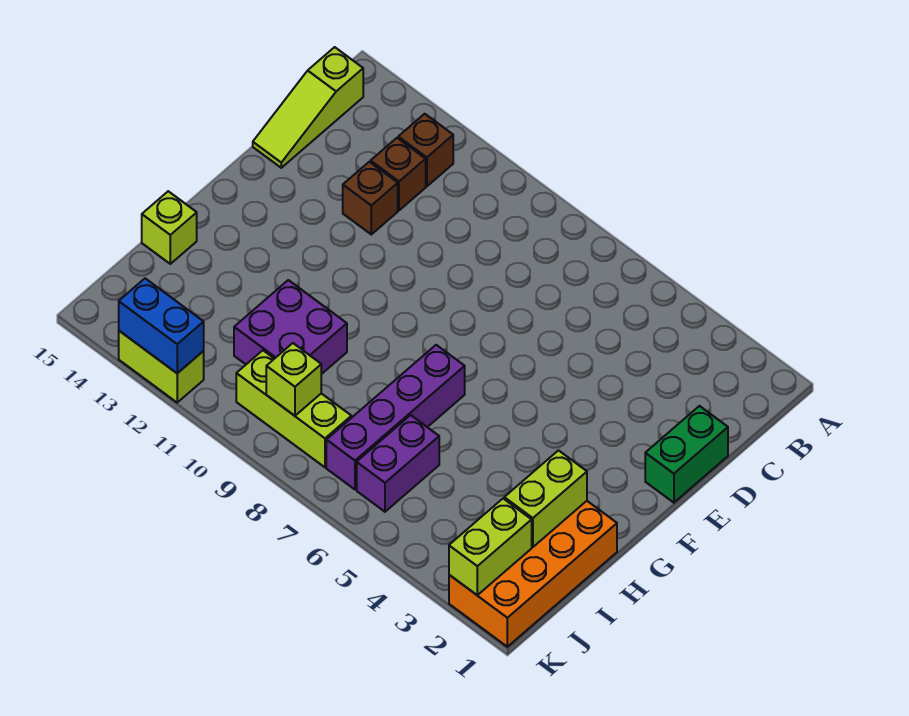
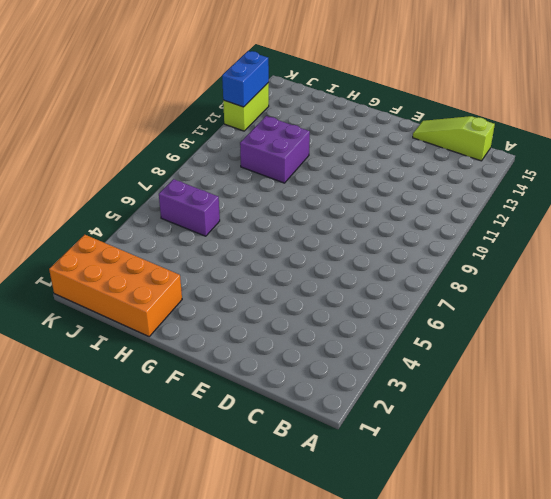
none -> brown 1x1 brick [398,114,453,186]
none -> brown 1x1 brick [371,138,426,210]
none -> green 1x2 brick [645,406,728,503]

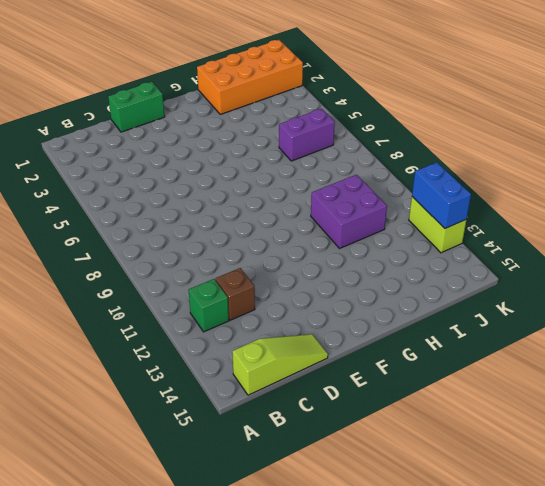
green 1x1 brick [189,279,229,332] -> brown 1x1 brick [398,114,453,186]
none -> brown 1x1 brick [343,162,398,234]
none -> purple 1x4 brick [326,345,465,489]
none -> lime 1x1 brick [142,191,197,264]

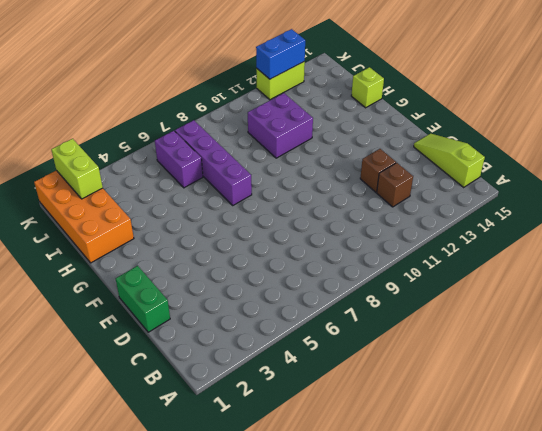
none -> brown 1x1 brick [398,114,453,186]
none -> lime 1x3 brick [236,350,351,467]
none -> lime 1x2 brick [504,451,587,547]

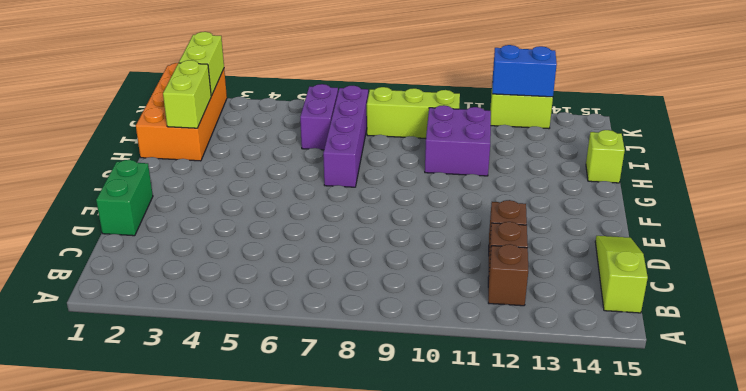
none -> lime 1x1 brick [266,343,321,416]

